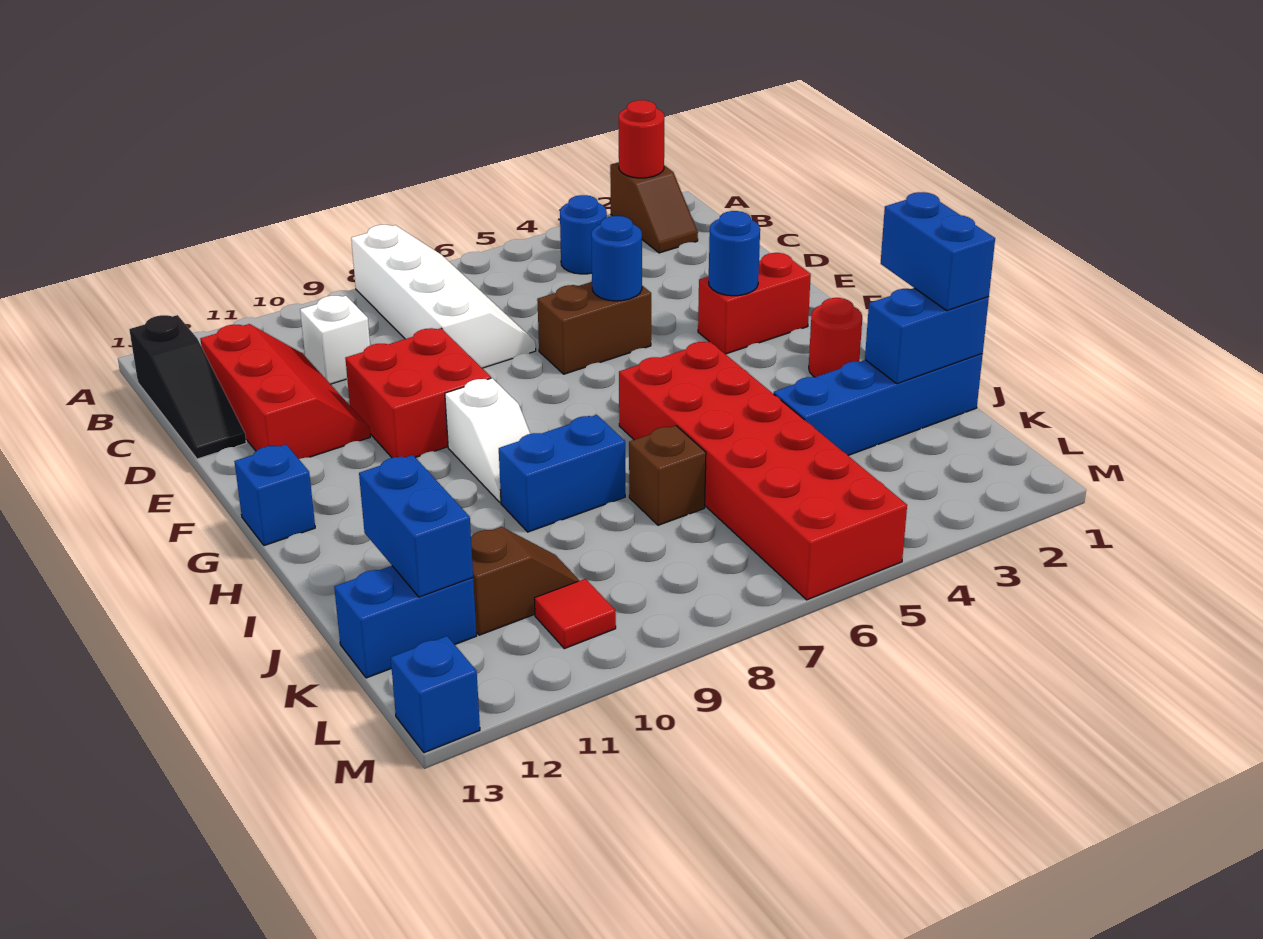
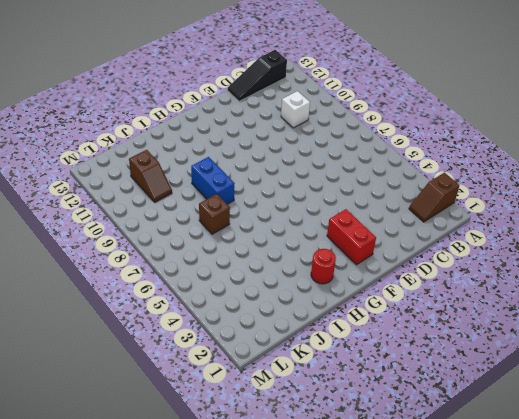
none -> white 2x4 slope [351,225,536,368]
none -> blue 1x1 round brick [560,195,607,274]
none -> red 2x3 slope [200,324,370,459]

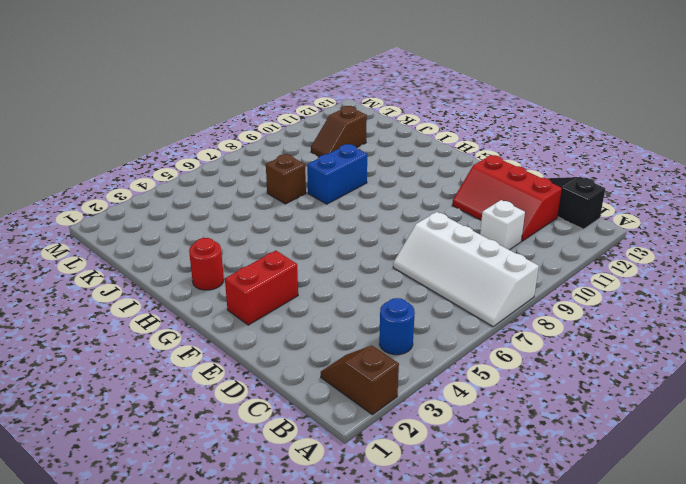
none -> brown 1x2 brick [537,282,651,374]
none -> red 2x2 brick [345,328,491,458]
none -> white 1x2 slope [445,378,530,503]

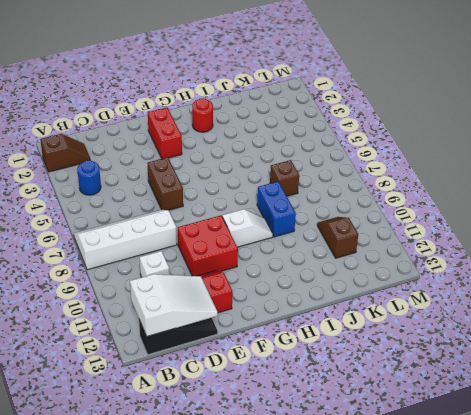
white 2x3 slope [130,274,218,336] -> none
none -> blue 1x1 brick [234,444,315,546]
none -> red 2x6 brick [619,342,907,600]
none -> blue 1x4 brick [774,354,983,455]

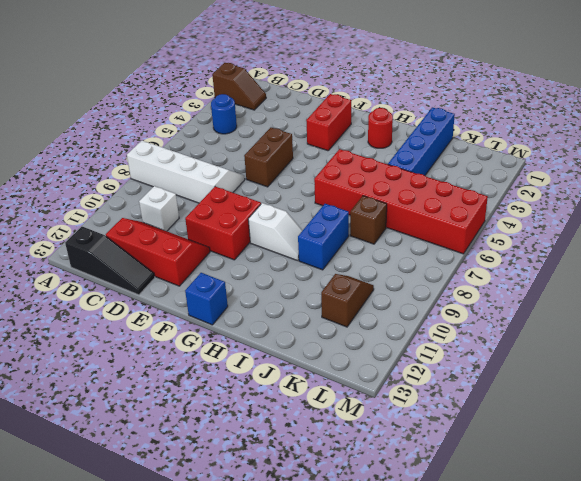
none -> blue 1x2 brick [334,566,477,678]
none -> red 1x1 tile [534,579,616,649]
none -> blue 1x1 brick [391,636,480,753]

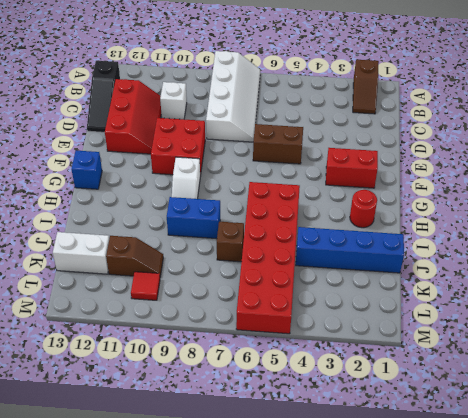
white 1x2 brick [53,232,109,274] -> blue 1x2 brick [334,566,477,678]
none -> blue 1x1 round brick [560,195,607,274]
none -> blue 1x1 brick [391,636,480,753]
none -> red 1x1 round brick [619,100,664,178]

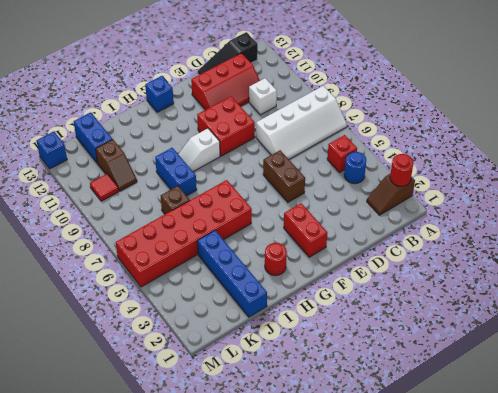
red 1x1 brick [327,135,357,172] -> none
none -> blue 1x1 round brick [591,216,642,301]
none -> blue 1x1 round brick [709,211,760,296]
none -> blue 1x2 brick [865,288,989,384]

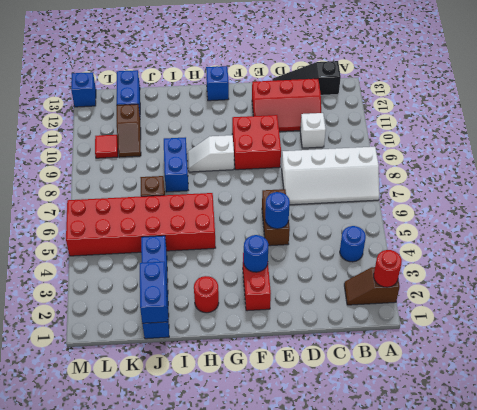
none -> blue 1x2 brick [359,455,473,597]
none -> blue 1x2 brick [881,192,995,311]

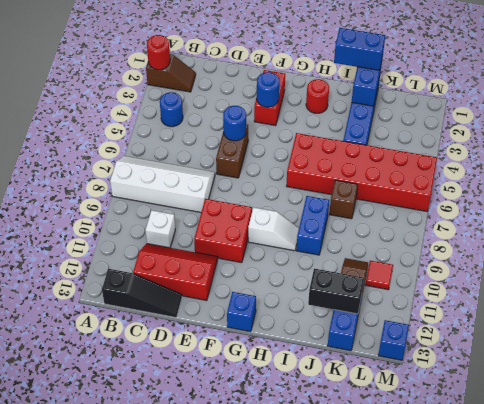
black 1x2 brick [308,269,364,314] -> blue 1x2 brick [359,455,473,597]

